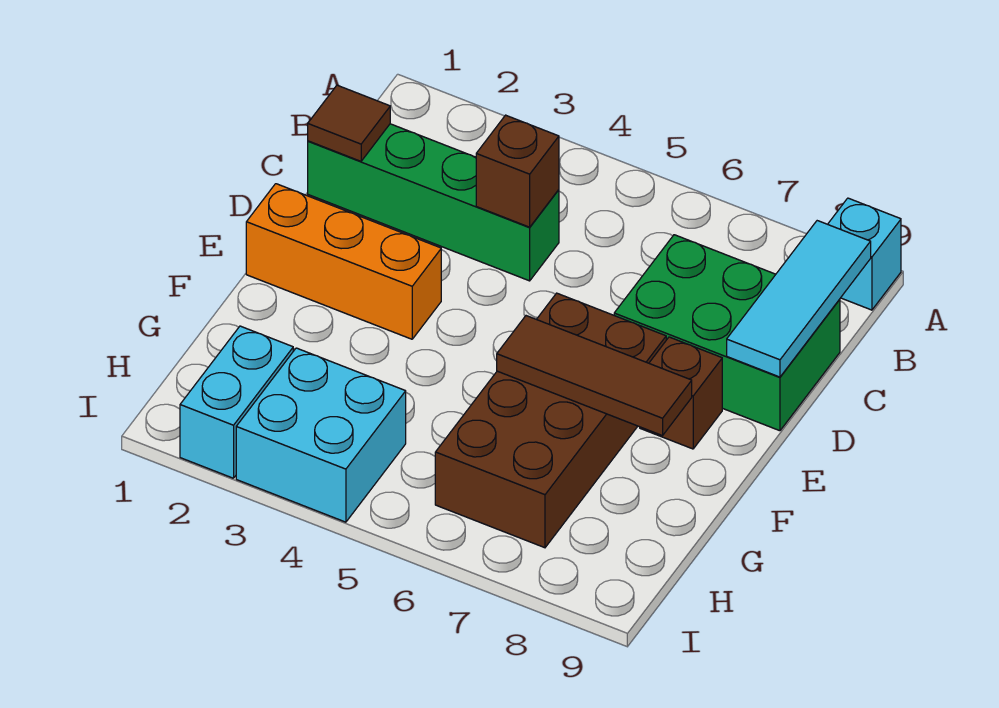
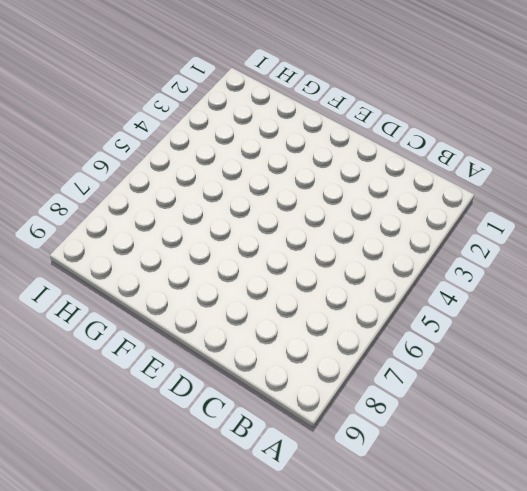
none -> cyan 1x1 brick [828,198,901,310]
none -> green 1x4 brick [308,124,559,281]
none -> green 2x3 brick [614,235,840,431]

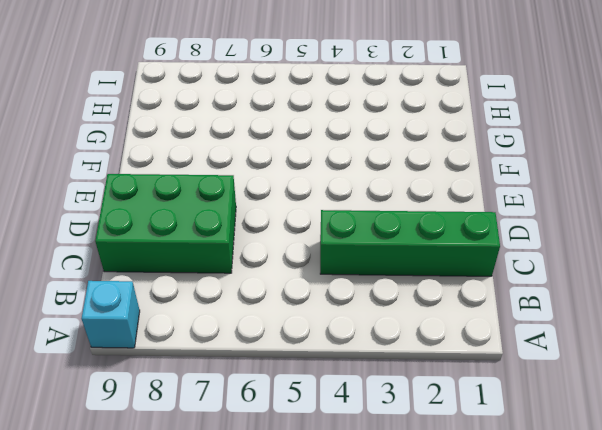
none -> orange 1x3 brick [246,184,441,339]
none -> brown 2x4 brick [435,293,666,548]
none -> brown 1x1 brick [640,337,722,449]

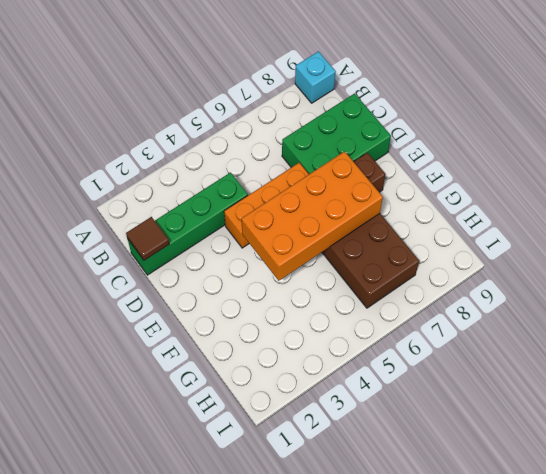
orange 1x3 brick [224,163,309,248] -> orange 1x3 brick moved to [246,184,441,339]
orange 2x4 brick [241,151,383,281] -> brown 1x3 tile [497,316,692,436]
none -> cyan 1x2 brick [180,326,293,478]
none -> cyan 2x2 brick [236,348,406,522]
none -> cyan 1x3 tile [727,221,871,377]

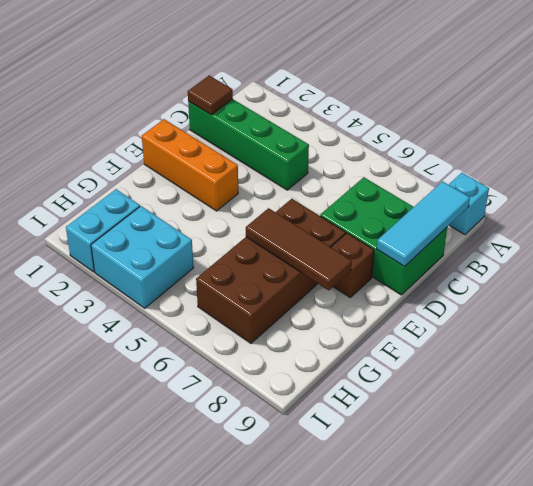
none -> brown 1x1 brick [476,115,559,227]

